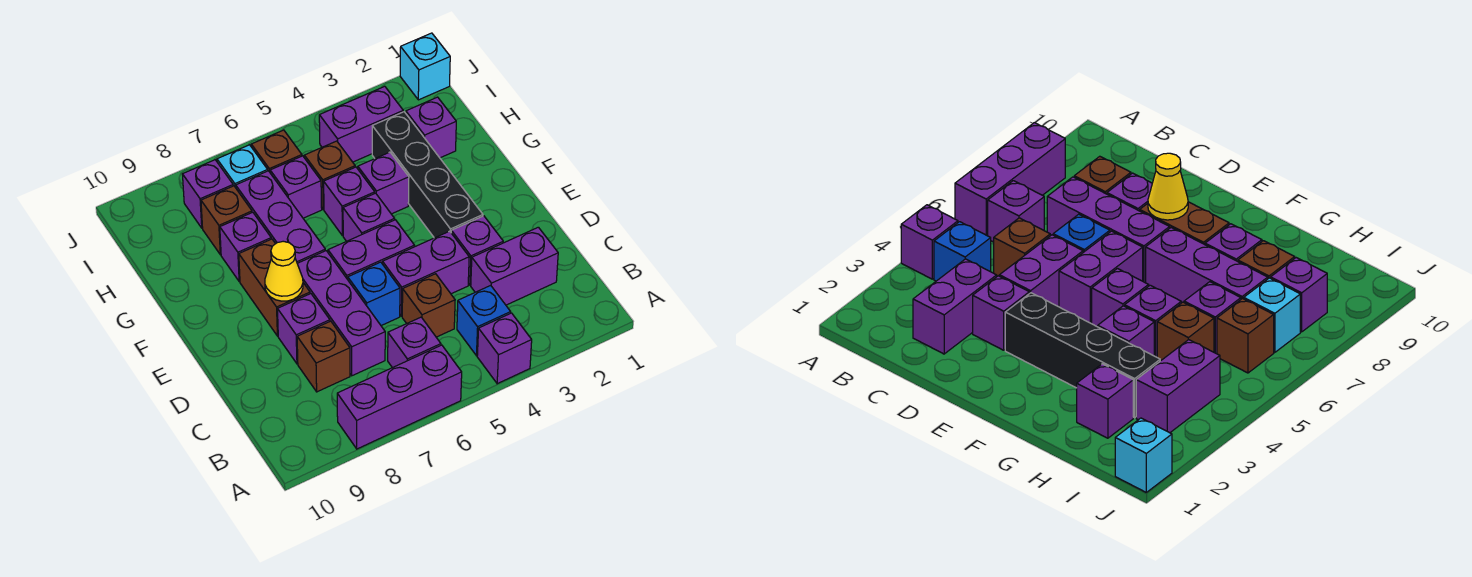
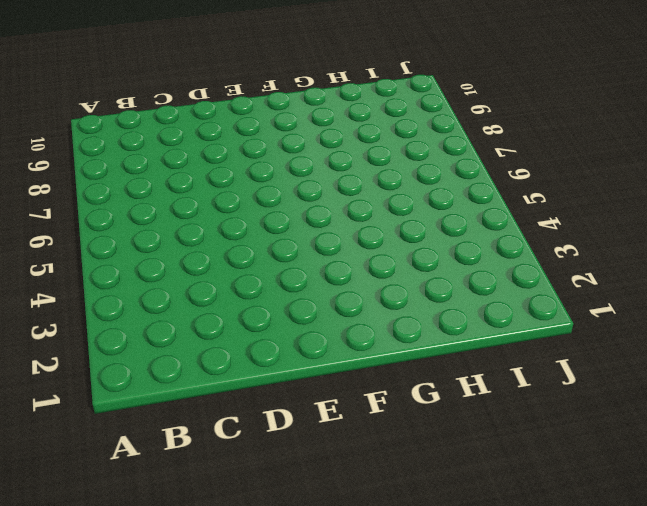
none -> purple 1x1 brick [477,313,532,384]
none -> purple 1x3 brick [337,345,462,449]
none -> blue 1x1 brick [457,285,511,356]
none -> purple 1x1 brick [388,317,441,368]

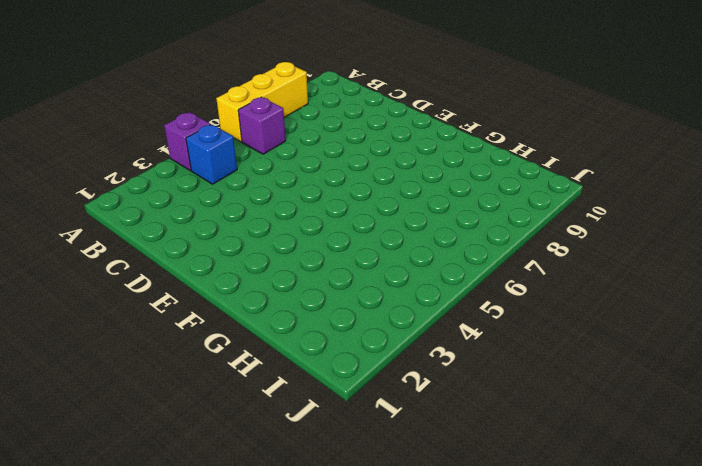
yellow 1x3 brick [216,62,308,142] -> purple 1x3 brick [337,345,462,449]
none -> purple 1x2 brick [471,227,558,305]
none -> brown 1x1 brick [402,274,455,337]
none -> purple 1x3 brick [297,251,385,376]
none -> brown 1x1 brick [297,321,350,392]

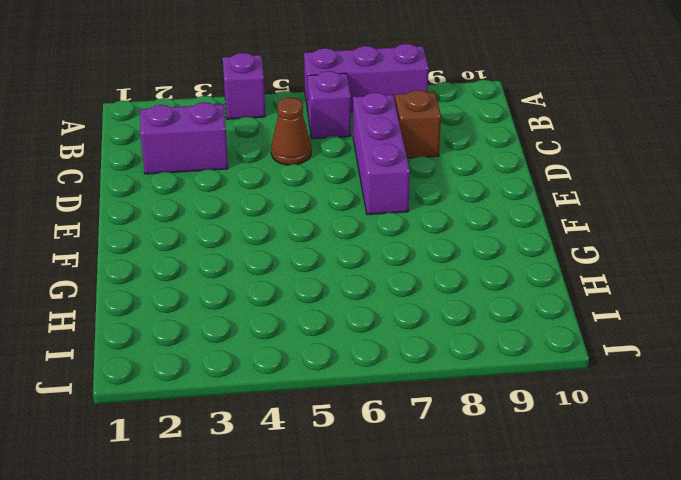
brown 1x1 cone [271,97,311,165] -> brown 1x1 brick [402,274,455,337]
none -> blue 1x1 brick [457,285,511,356]
none -> purple 1x1 brick [451,216,503,285]
none -> purple 1x2 brick [383,231,469,316]
none -> blue 1x1 brick [348,262,400,326]

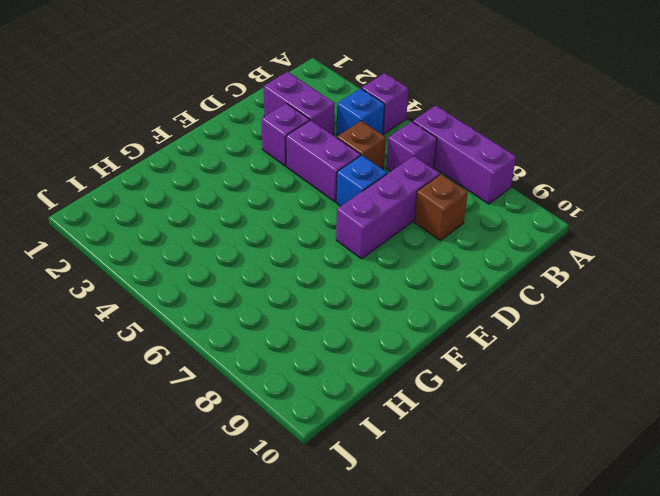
none -> purple 1x1 brick [278,294,330,364]
none -> black 1x4 brick [372,112,483,238]
none -> purple 1x2 brick [328,220,415,279]
none -> brown 1x2 brick [239,239,310,336]

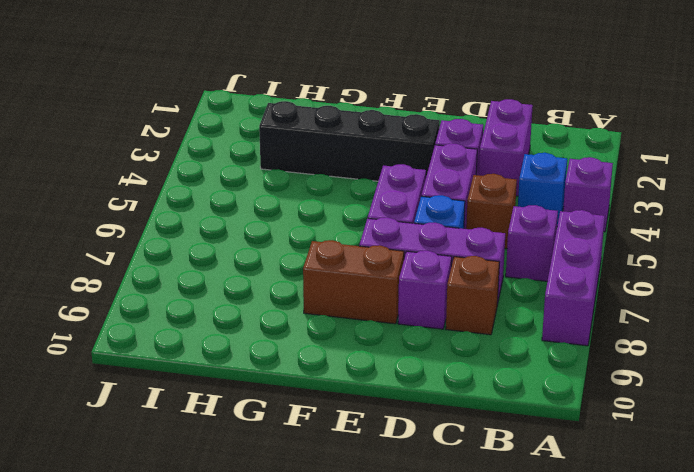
none -> purple 1x1 brick [343,193,395,241]
none -> purple 1x3 brick [236,171,325,263]
none -> purple 1x1 brick [358,152,409,214]
none -> purple 1x1 brick [324,167,375,236]

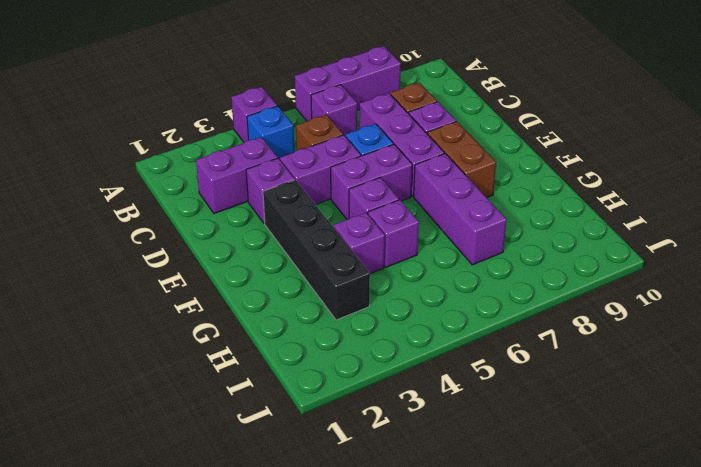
none -> purple 1x1 brick [220,212,271,282]
none -> purple 1x1 brick [406,97,456,158]
none -> brown 1x1 brick [304,141,355,209]
none -> purple 1x1 brick [270,156,322,218]

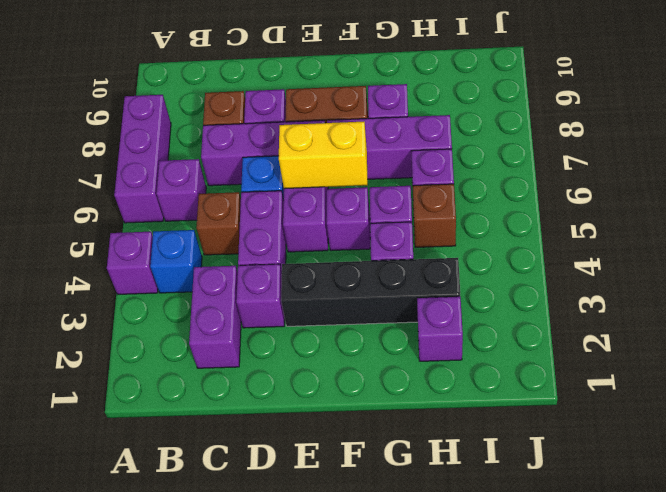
yellow 1x2 brick [279,122,367,189] -> none
none -> brown 1x1 brick [201,186,252,255]
none -> purple 1x2 brick [319,86,403,162]
none -> brown 1x1 brick [251,130,302,172]
none -> cyan 1x1 brick [217,145,268,188]

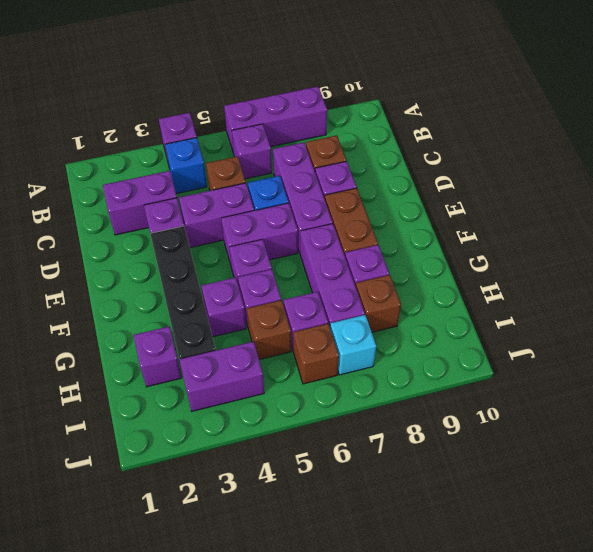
none -> purple 1x1 brick [182,160,233,228]
none -> cyan 1x1 brick [400,33,450,100]
none -> yellow 1x1 cone [265,241,303,301]

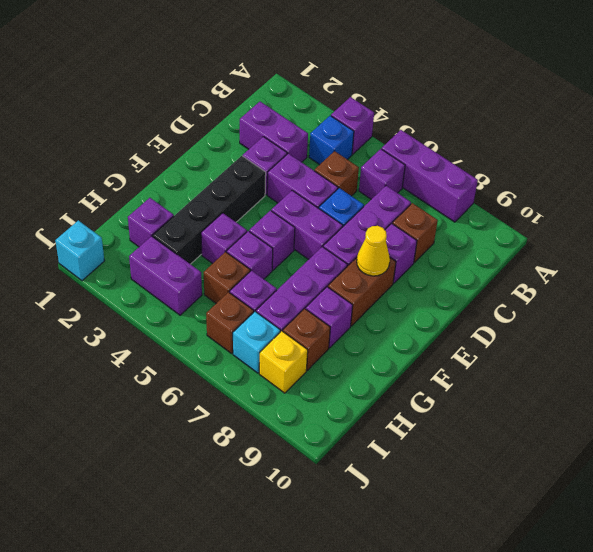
yellow 1x1 brick [259,331,308,393] -> purple 1x1 brick [182,160,233,228]

